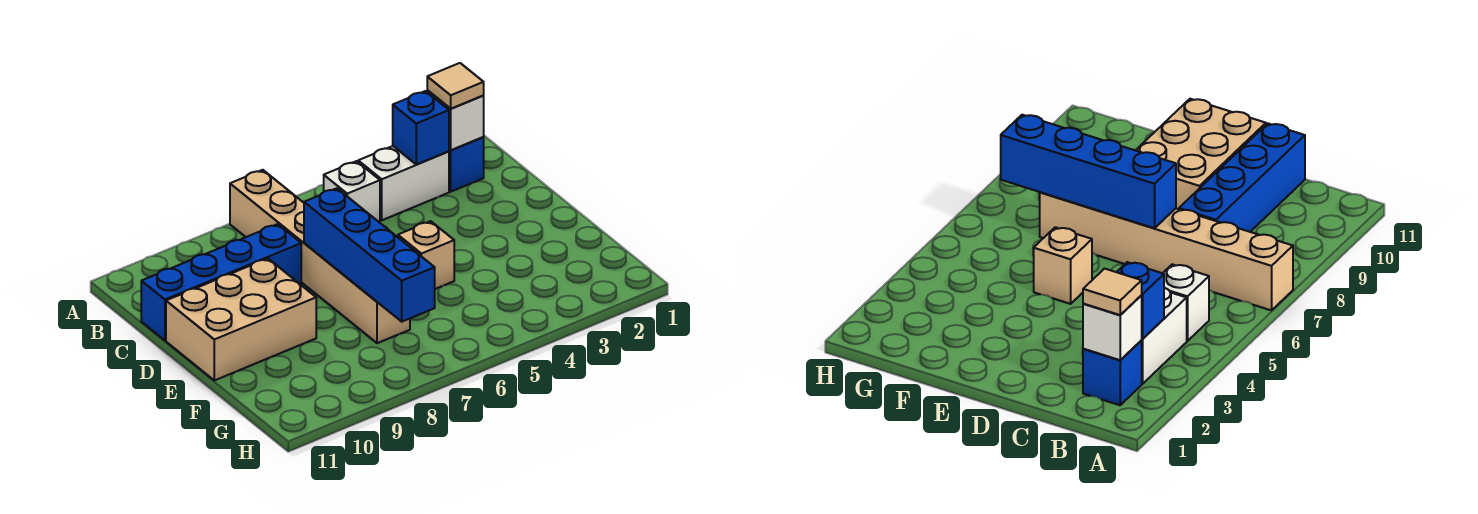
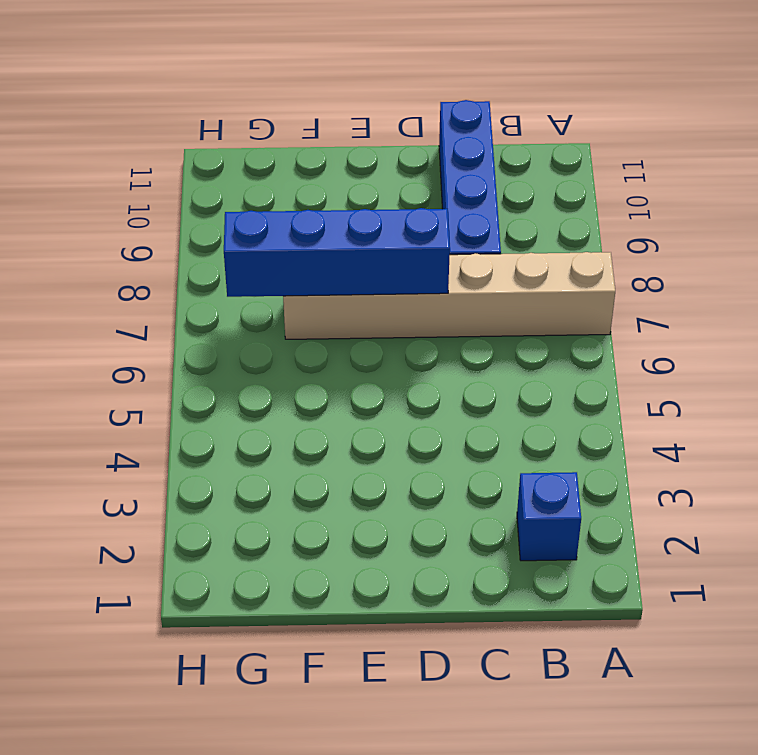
none -> white 1x2 brick [358,146,449,220]
none -> white 1x1 brick [324,161,380,222]

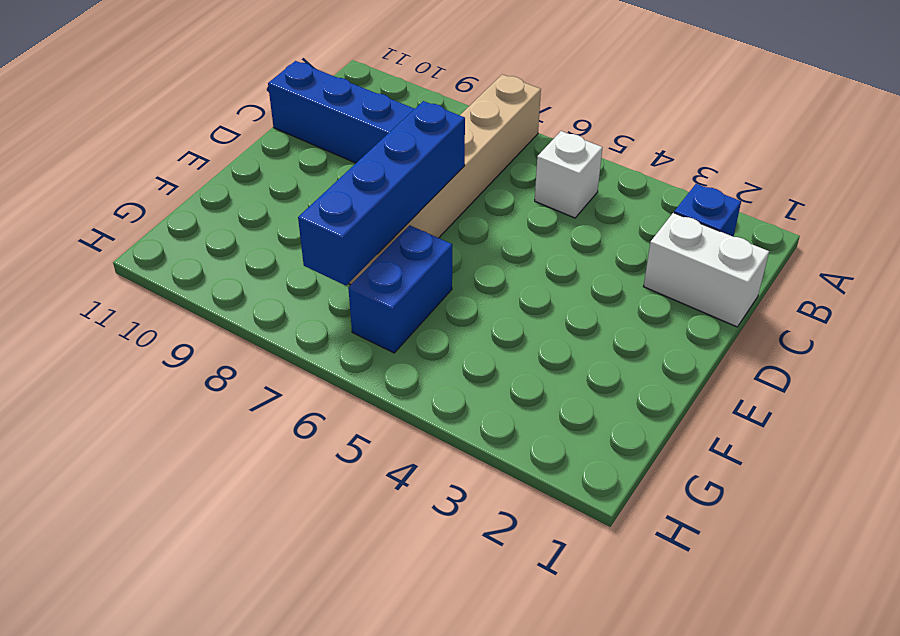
white 1x2 brick [644,213,769,327] -> white 1x2 brick moved to [358,146,449,220]
blue 1x2 brick [348,225,452,353] -> none
none -> tan 2x3 brick [166,259,316,380]
none -> tan 1x1 brick [398,221,454,289]

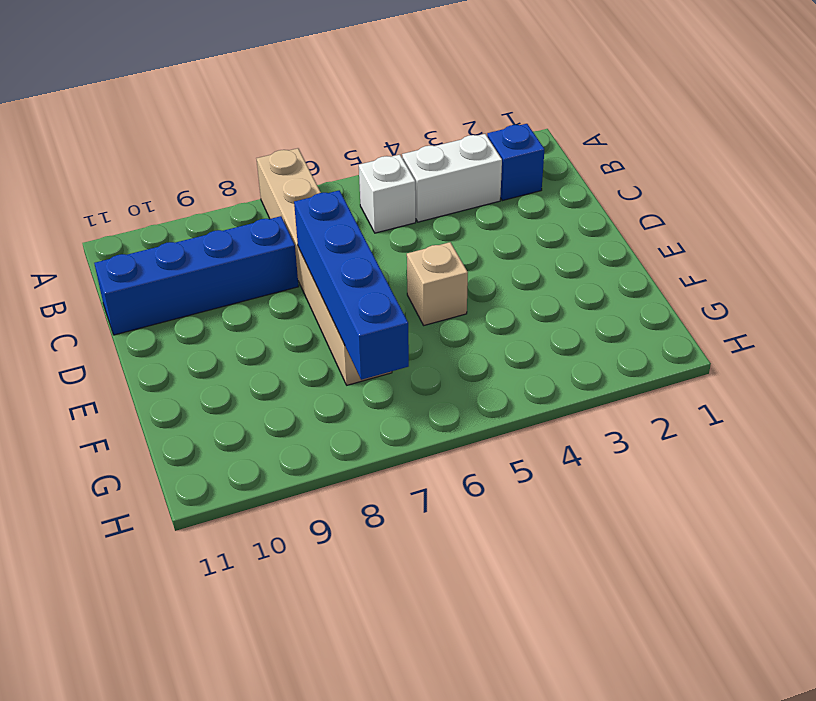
none -> tan 2x3 brick [166,259,316,380]
none -> white 1x1 brick [427,90,484,150]

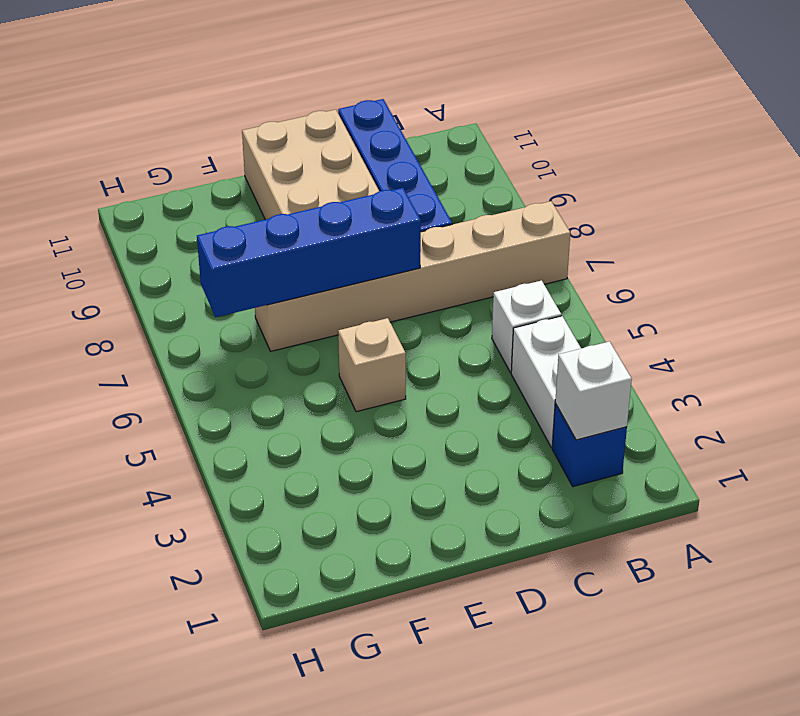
none -> blue 1x1 brick [393,91,449,164]
none -> tan 1x1 tile [427,63,484,109]

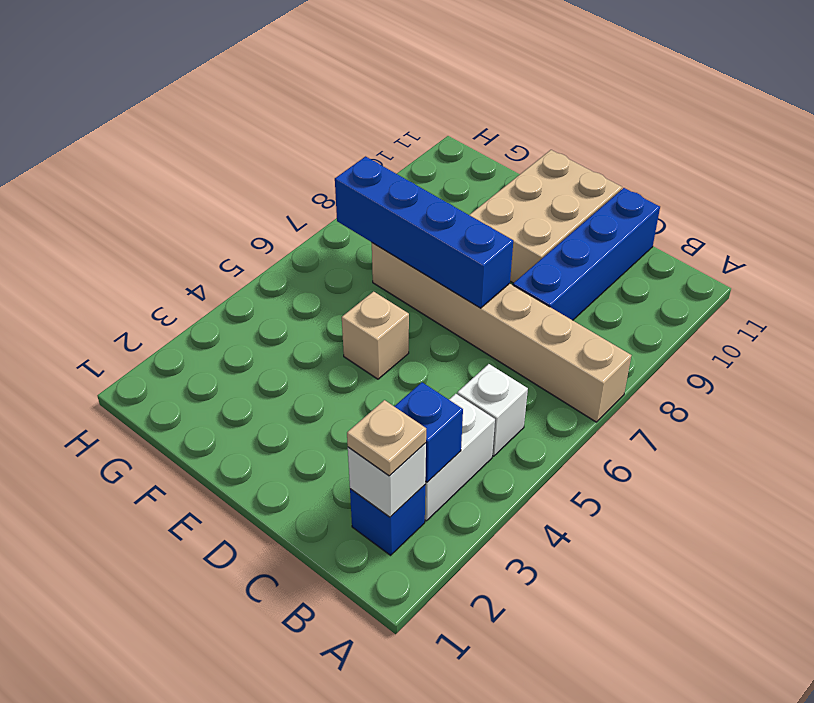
tan 1x1 plate [347,400,426,476] -> tan 1x1 tile [427,63,484,109]

